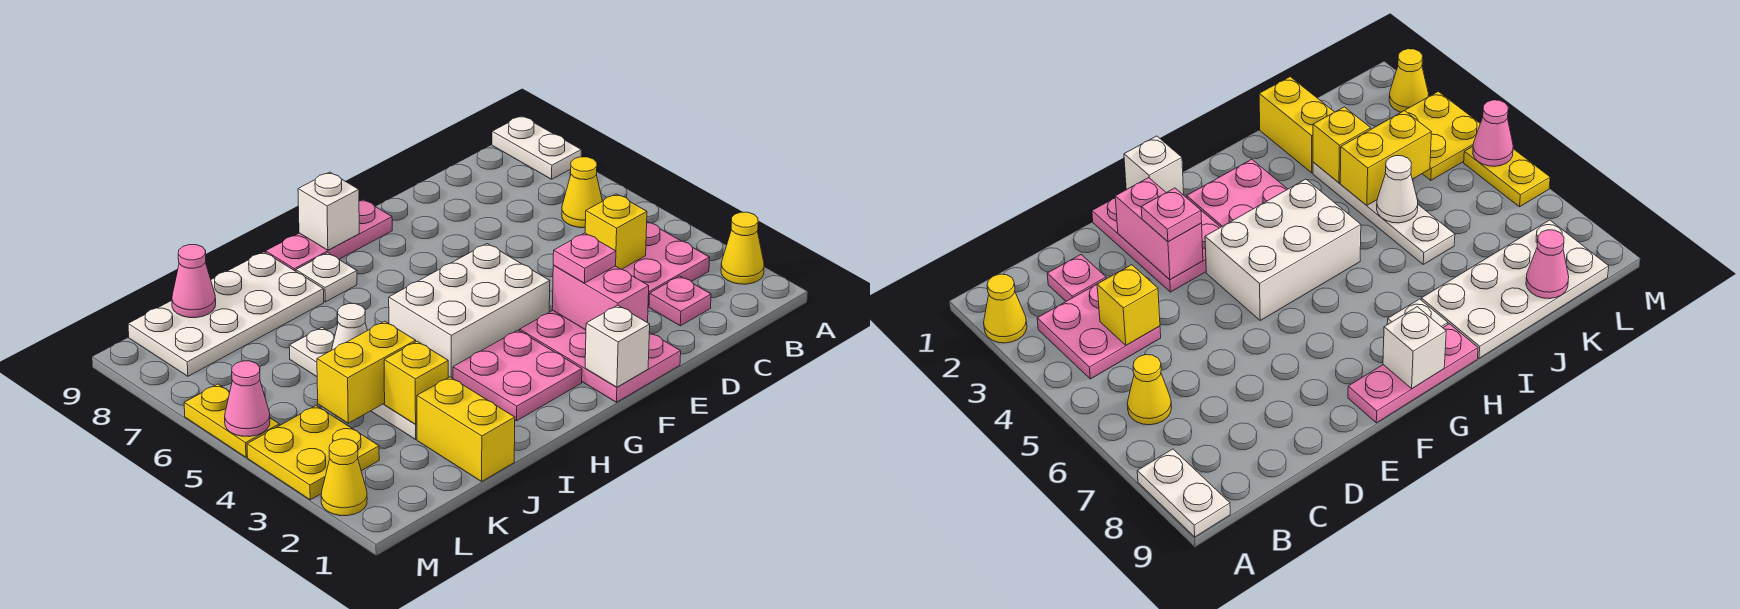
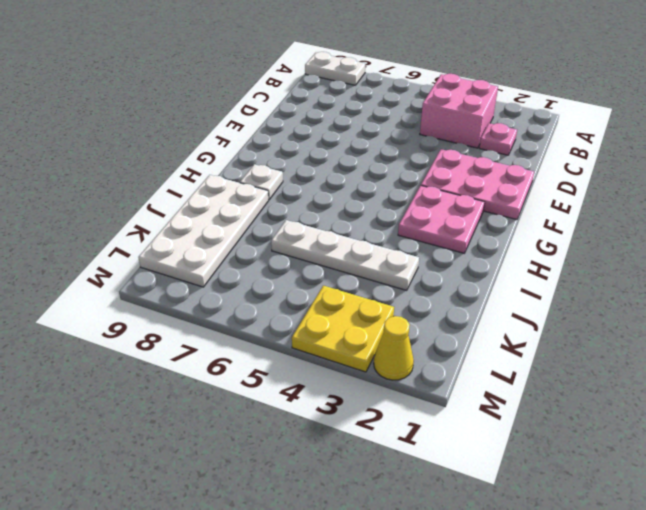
pink 2x2 brick [420,74,498,148] -> pink 2x2 plate [622,222,710,306]
none -> yellow 1x1 cone [721,212,764,284]
none -> yellow 1x1 cone [562,157,602,228]
none -> white 2x3 brick [389,244,550,378]

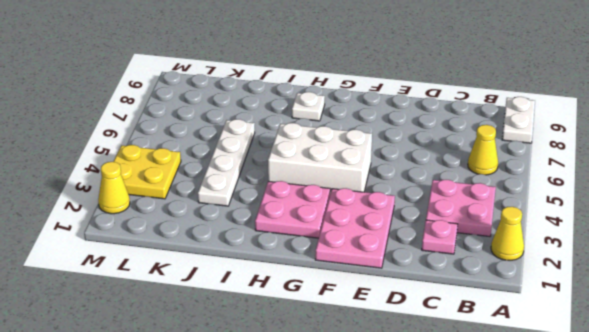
none -> pink 1x3 plate [266,199,392,271]
none -> white 2x4 plate [128,252,324,376]
none -> yellow 1x2 brick [417,377,515,481]

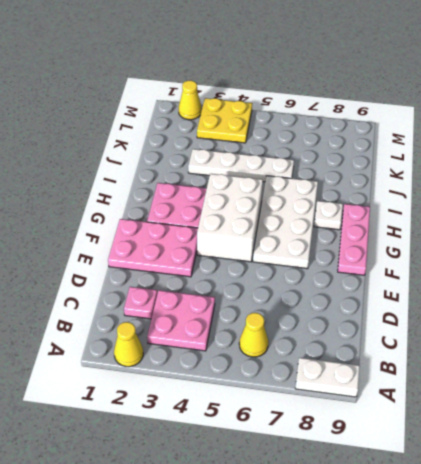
white 2x4 plate [253,176,318,269] -> white 2x4 plate moved to [128,252,324,376]
none -> yellow 1x2 brick [417,377,515,481]
none -> yellow 1x2 plate [184,384,279,457]
none -> yellow 1x1 brick [585,194,647,269]

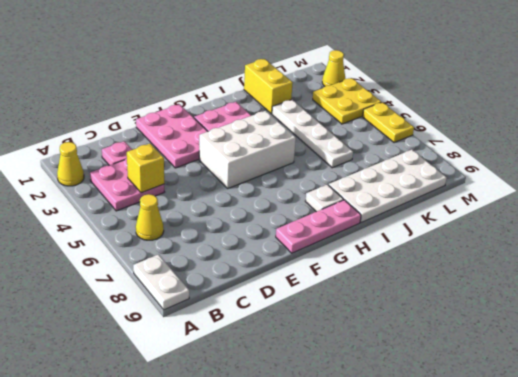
none -> pink 1x2 brick [552,266,649,330]
none -> white 1x1 brick [585,305,650,387]
none -> white 1x1 brick [298,172,359,250]

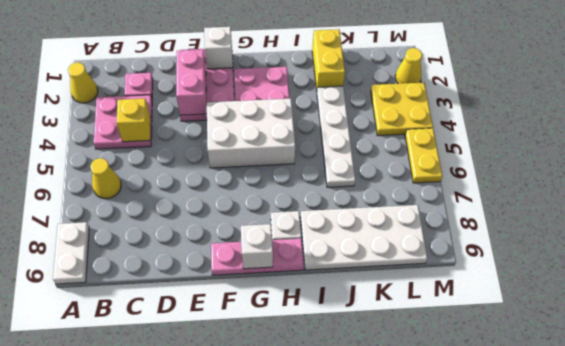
none -> yellow 1x1 brick [384,341,448,424]
none -> yellow 1x2 brick [317,321,416,423]
none -> white 1x1 cone [332,304,367,350]

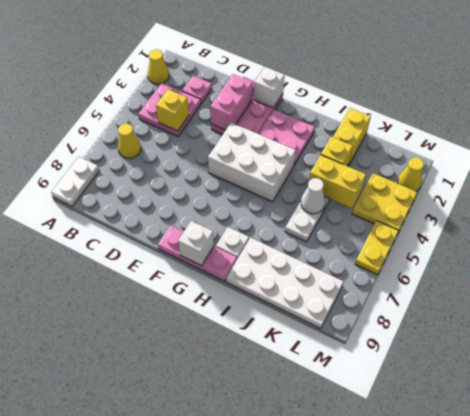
none -> pink 1x1 cone [172,245,216,318]
none -> pink 1x1 cone [225,361,270,437]
none -> pink 1x1 plate [553,233,616,283]

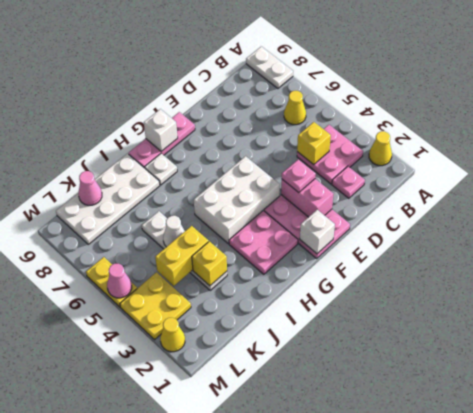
none -> yellow 1x2 brick [417,377,515,481]

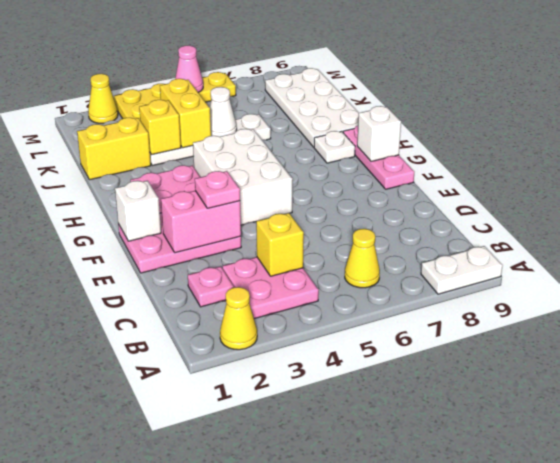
none -> pink 1x1 cone [172,245,216,318]

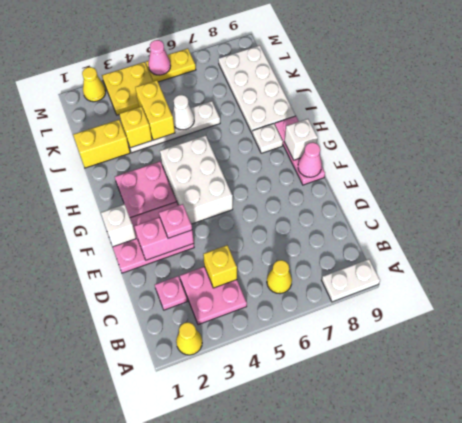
pink 1x1 cone [298,142,322,177] -> pink 1x1 cone moved to [172,245,216,318]

